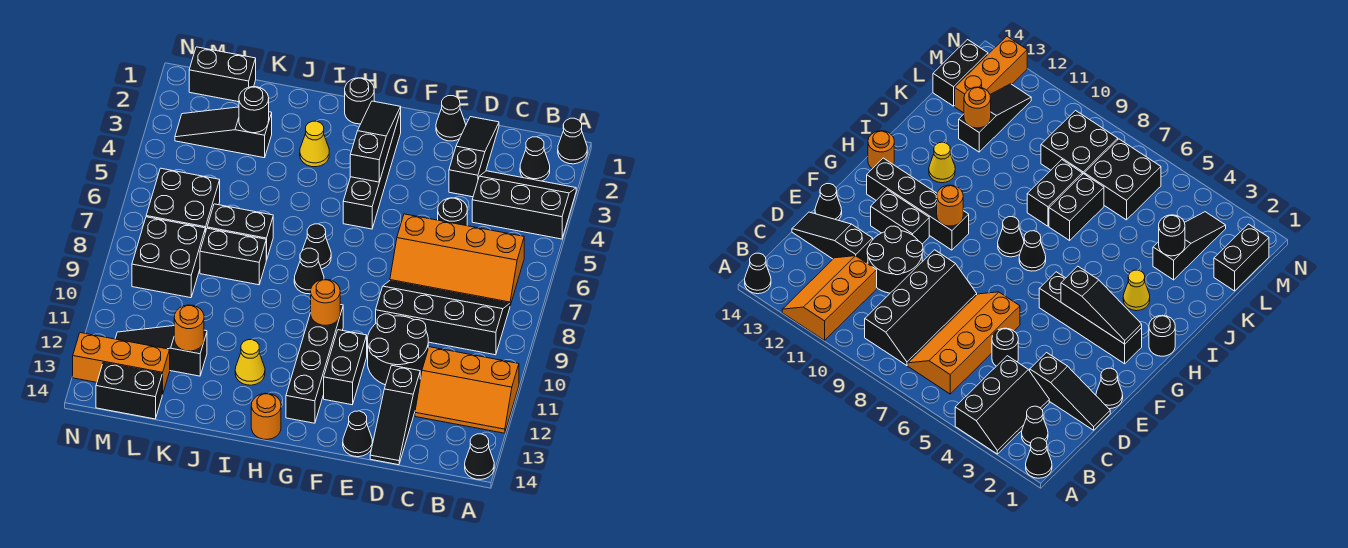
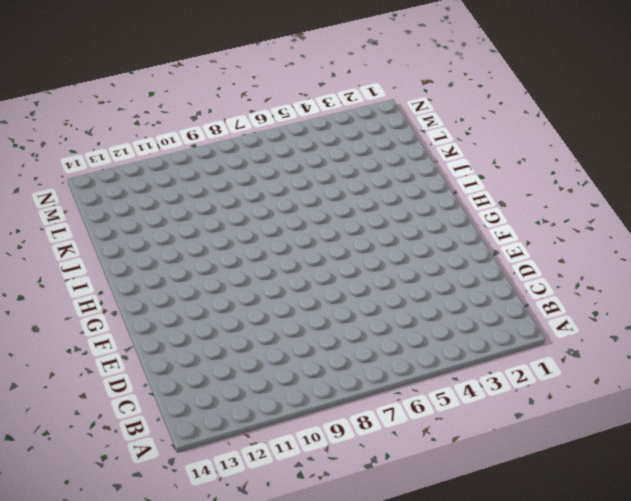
none -> black 1x1 cone [558,118,587,164]
none -> black 2x3 slope [472,171,576,239]
none -> orange 2x3 slope [415,347,519,433]
none -> black 1x1 cone [465,434,494,479]

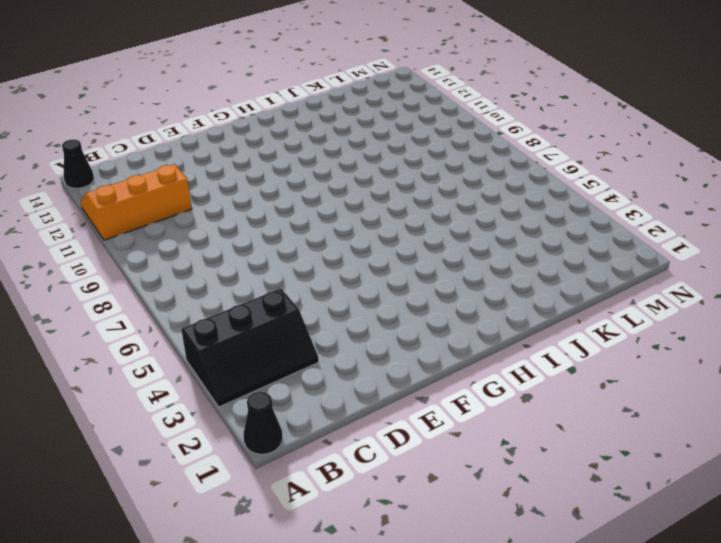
none -> black 1x1 cone [520,137,550,181]
none -> orange 2x4 slope [390,214,524,305]
none -> black 2x4 slope [376,281,510,355]
none -> black 1x3 slope [449,117,499,197]

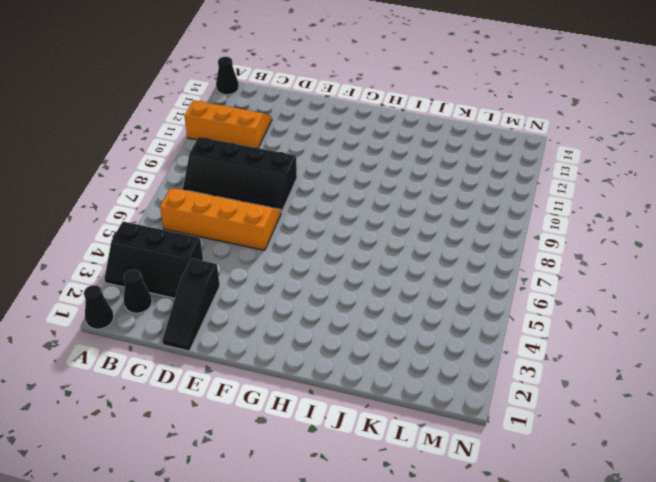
none -> black 1x1 round brick [438,198,467,226]
none -> black 2x2 round brick [368,314,428,385]
none -> black 1x3 slope [370,366,420,465]
none -> black 1x1 cone [436,96,466,141]

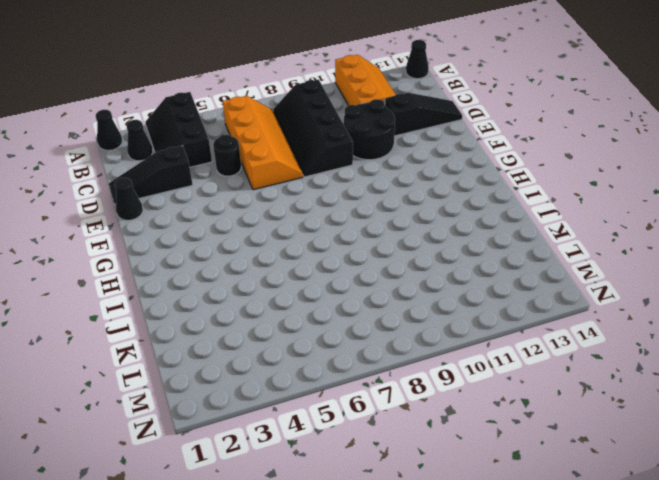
none -> black 1x1 cone [343,411,372,457]
none -> black 1x2 brick [324,330,367,405]
none -> black 1x4 brick [343,112,401,229]
none -> black 1x4 brick [286,305,343,423]

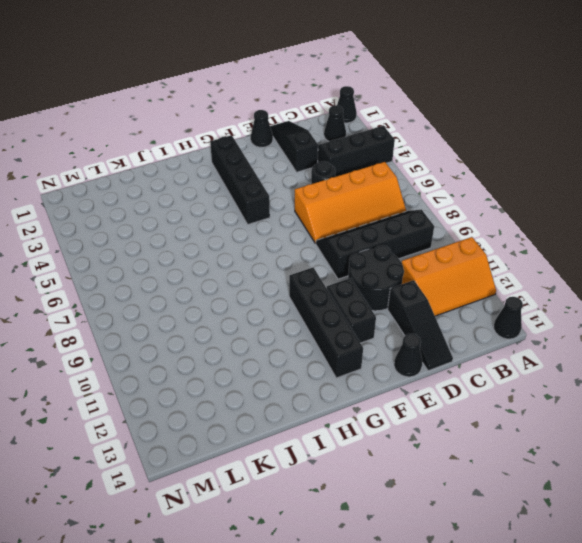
none -> black 1x1 round brick [345,78,374,124]
none -> black 1x1 cone [303,224,331,269]
none -> black 1x1 cone [294,248,324,294]
none -> orange 1x1 round brick [251,393,281,440]

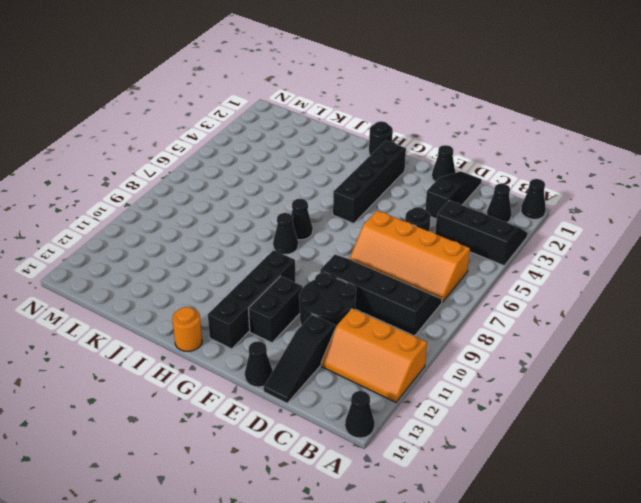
none -> yellow 1x1 cone [300,121,329,167]
none -> yellow 1x1 cone [235,340,265,385]
none -> black 1x2 brick [207,204,273,260]
none -> black 1x2 brick [200,228,266,285]

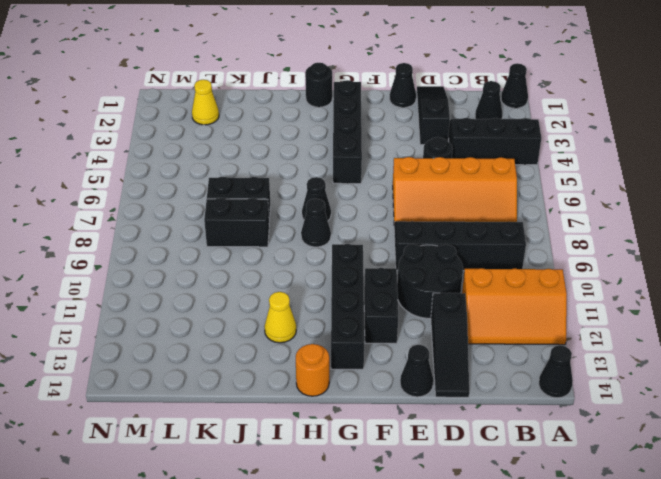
yellow 1x1 cone [192,80,219,125] -> yellow 1x1 cone moved to [300,121,329,167]
none -> black 1x3 slope [175,107,272,158]
none -> black 1x3 slope [115,326,207,376]
none -> black 1x2 brick [189,47,256,102]
none -> black 2x2 brick [146,168,220,232]

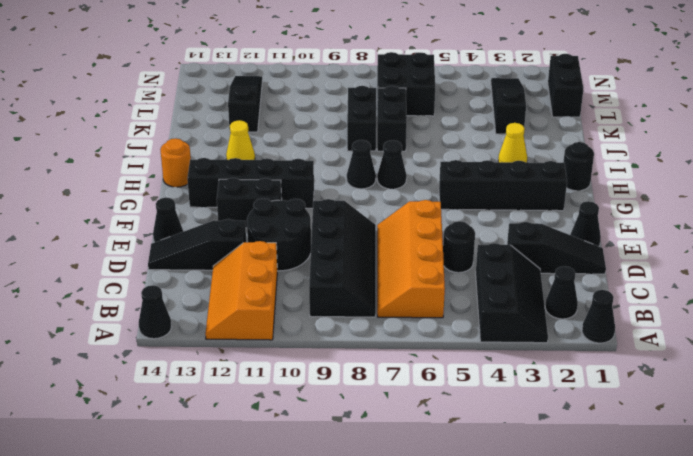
none -> black 2x2 brick [132,217,205,298]
none -> orange 1x3 brick [73,333,170,394]
none -> black 1x2 brick [96,363,162,419]
none -> black 1x3 slope [350,101,401,182]

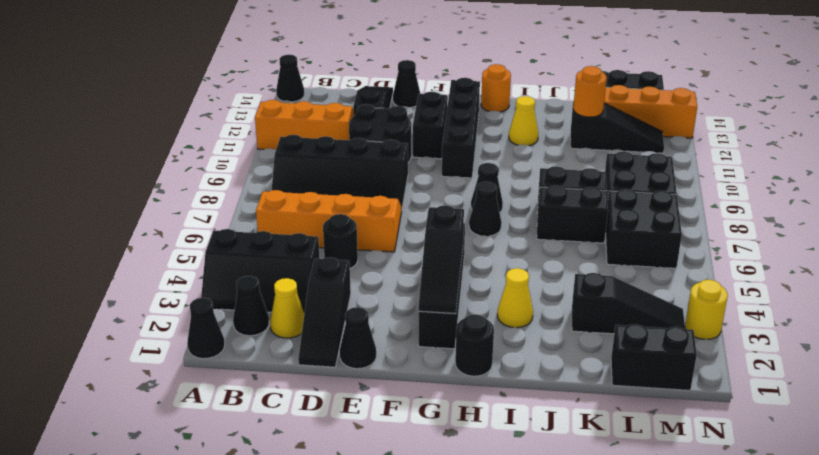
yellow 1x1 cone [270,278,304,338] -> none
yellow 1x1 round brick [685,280,728,339] -> none
none -> orange 1x1 round brick [311,279,340,325]
none -> black 1x1 round brick [239,87,269,133]

